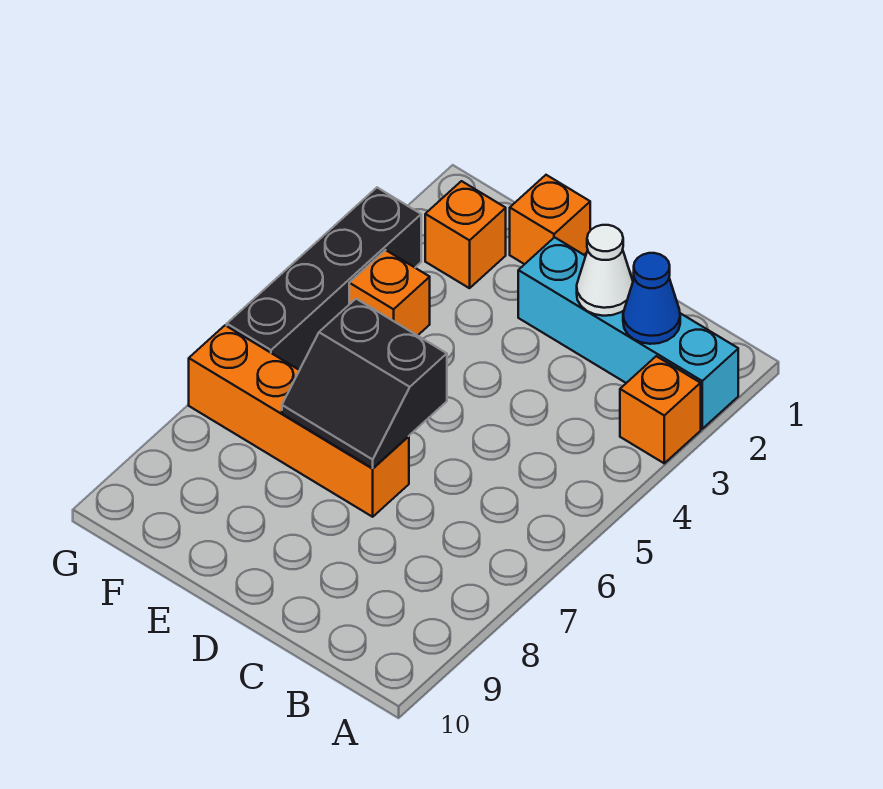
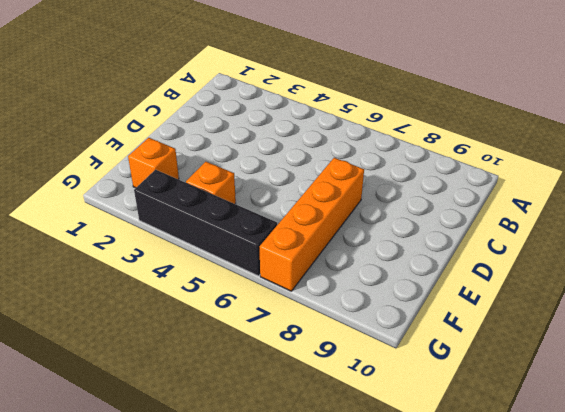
none -> cyan 1x4 brick [518,237,738,429]
none -> orange 1x1 brick [620,356,701,463]

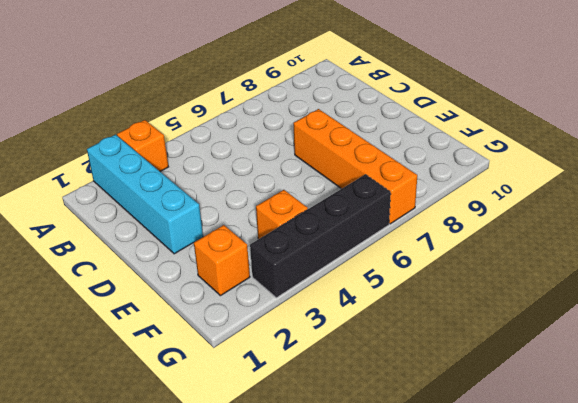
none -> orange 1x1 brick [510,175,590,264]
none -> blue 1x1 cone [623,253,680,344]

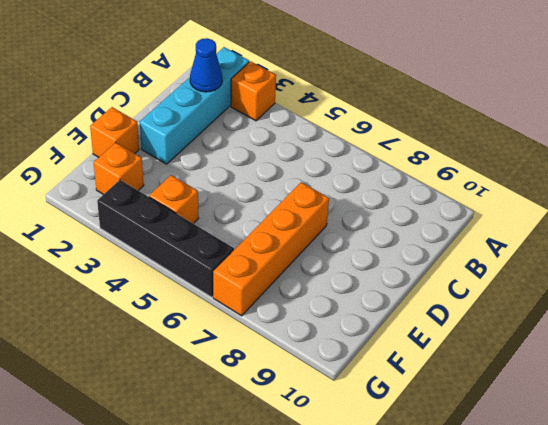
none -> white 1x1 cone [577,225,633,316]
none -> black 2x2 slope [282,299,447,468]

